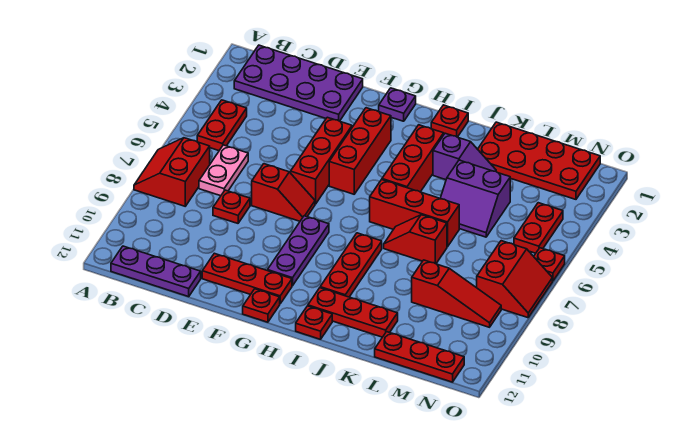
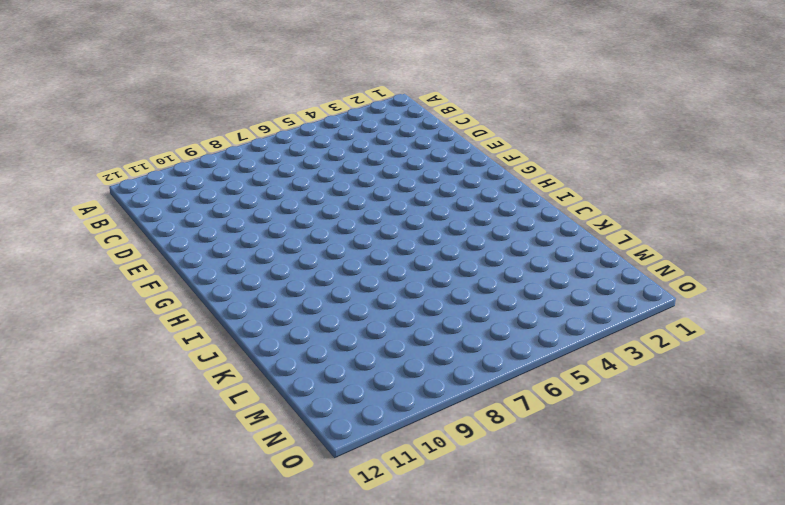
none -> red 2x2 slope [134,138,210,206]
none -> purple 2x4 plate [234,45,363,121]
none -> red 1x2 plate [197,100,247,150]

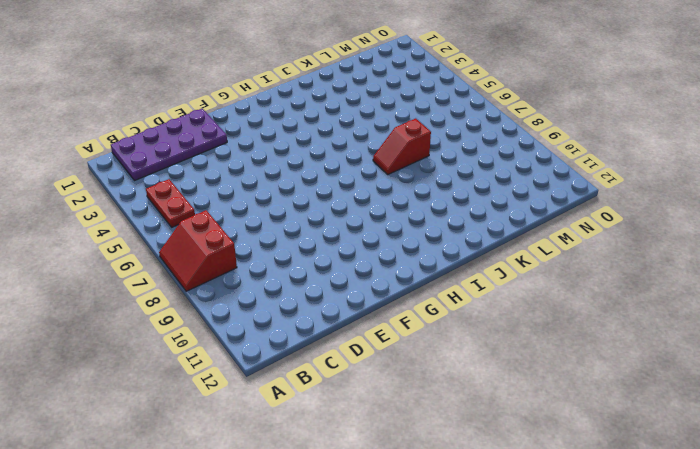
none -> purple 1x3 plate [111,246,201,297]
none -> pink 1x2 plate [199,145,248,196]
none -> red 1x1 plate [213,190,250,223]

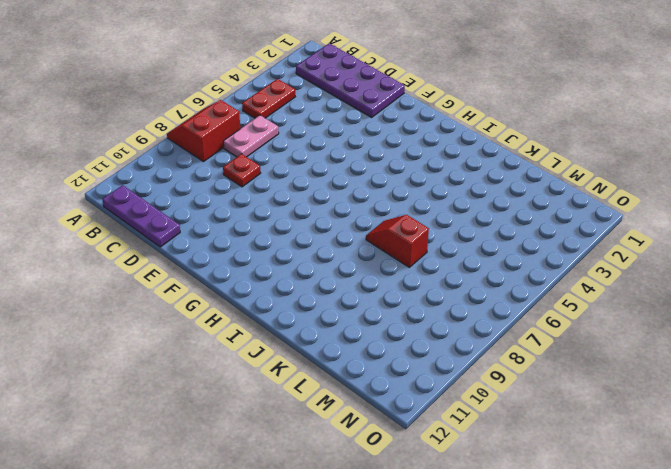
none -> red 1x2 slope [252,164,315,221]
none -> red 1x3 plate [202,253,292,304]
none -> red 1x3 brick [291,117,352,204]

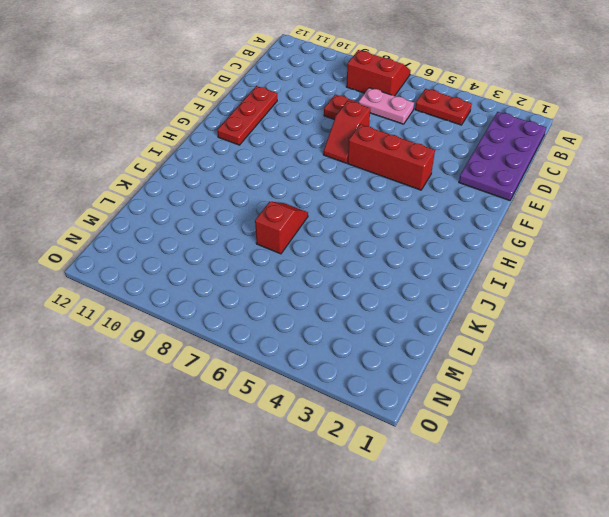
none -> purple 1x3 plate [111,246,201,297]
none -> purple 1x1 plate [379,88,416,121]
none -> red 1x3 brick [329,108,391,194]

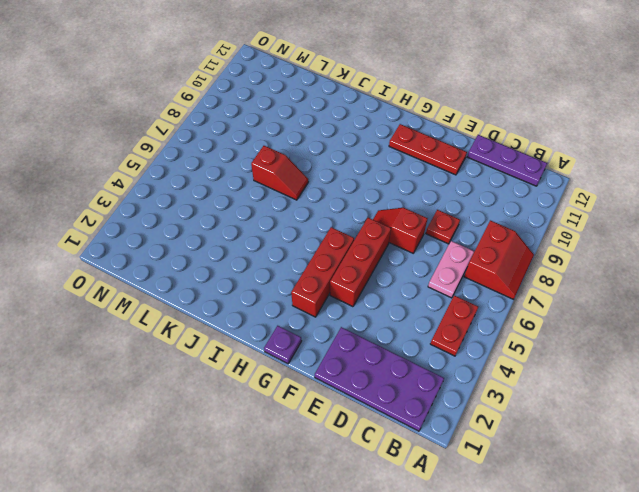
none -> purple 1x3 plate [268,216,329,286]
none -> red 1x1 plate [243,289,280,322]
none -> red 1x1 plate [431,105,468,137]

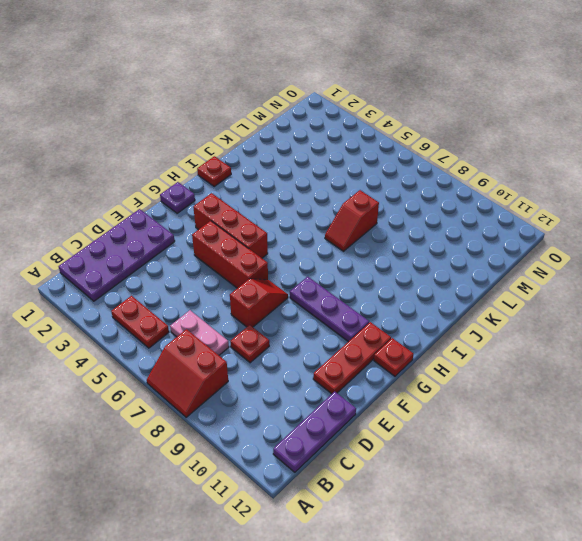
none -> red 1x3 brick [382,125,444,192]
none -> red 1x3 brick [370,180,459,247]
none -> red 1x3 plate [320,233,382,297]

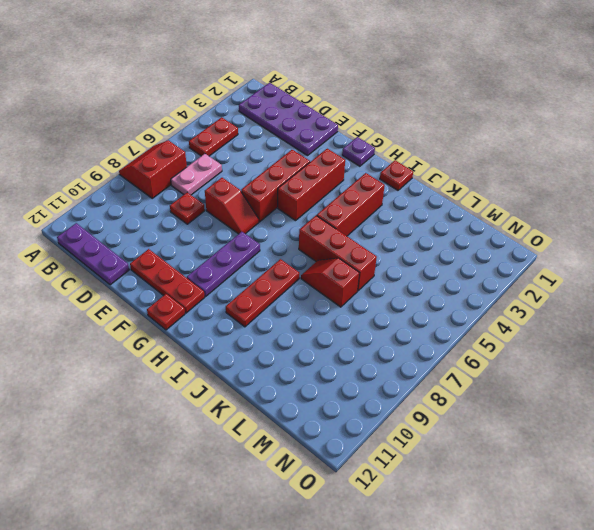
none -> red 1x3 plate [308,288,398,337]
none -> red 1x1 plate [296,306,332,339]
none -> purple 1x2 slope [433,133,496,180]

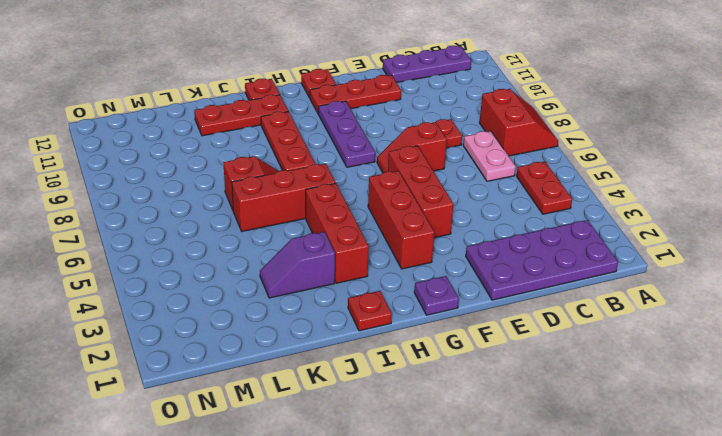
none -> red 2x4 plate [478,122,600,199]
none -> purple 2x2 slope [440,160,510,237]
none -> red 1x3 slope [412,260,501,327]

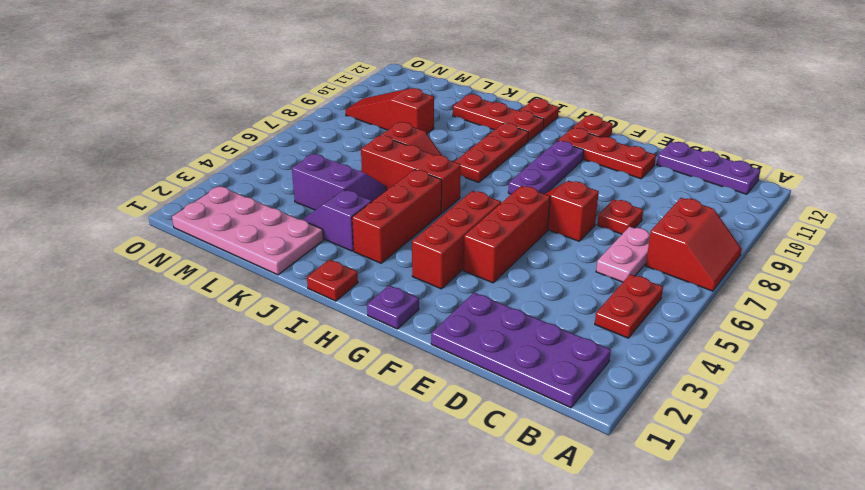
pink 2x4 plate [172,186,323,275] -> red 2x4 plate [478,122,600,199]
none -> red 1x3 plate [375,332,464,382]
none -> red 1x2 plate [514,203,563,253]
none -> red 2x2 slope [477,241,552,318]

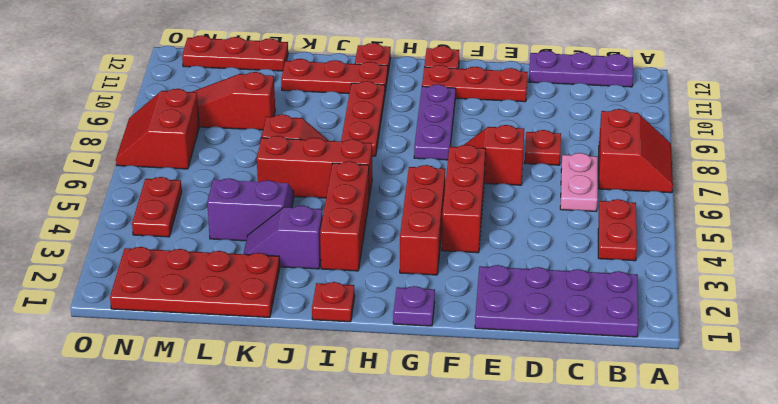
none -> red 1x1 plate [534,248,565,281]

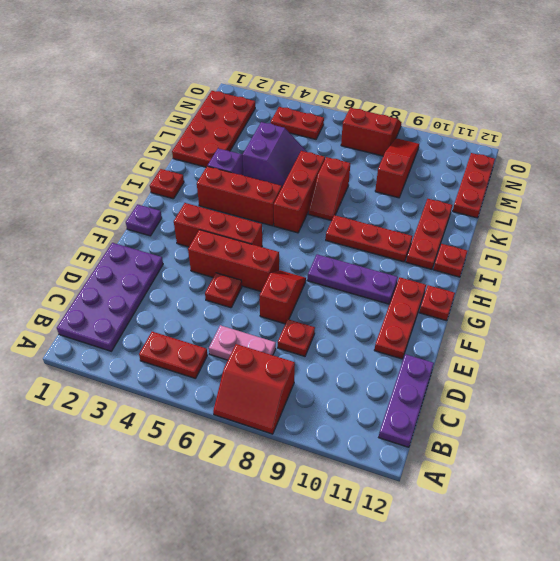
red 1x1 plate [205,273,242,308] -> red 1x1 plate moved to [534,248,565,281]

